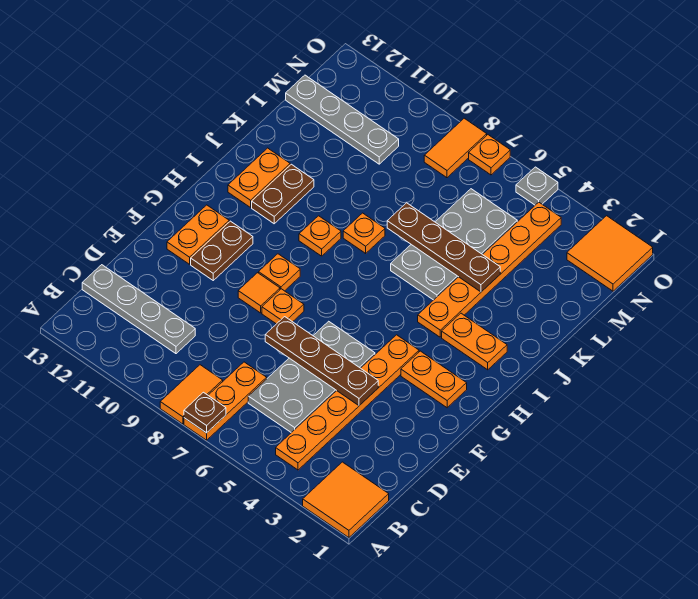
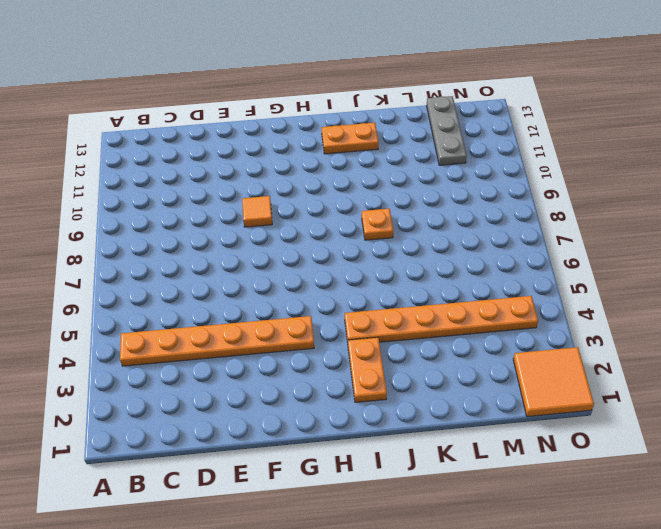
grey 1x3 plate [427,96,467,165] -> grey 1x4 plate [286,75,399,164]
none -> orange 2x2 tile [303,462,389,538]
none -> orange 1x3 plate [184,362,267,440]
none -> orange 1x2 tile [160,365,223,424]

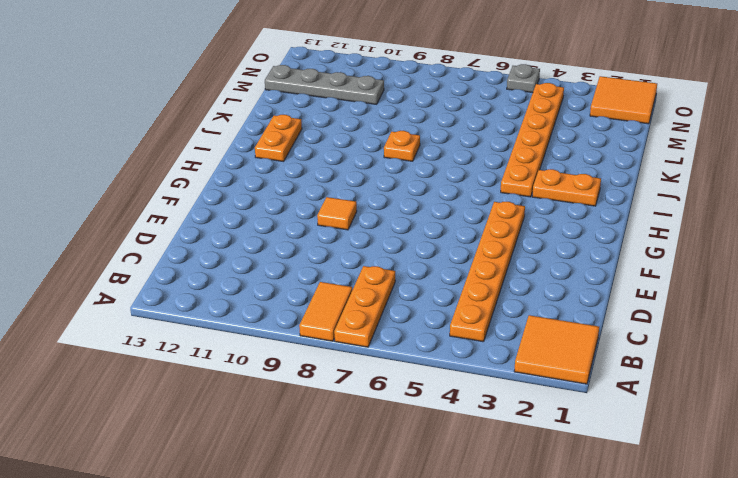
none -> grey 2x4 plate [248,321,375,433]
none -> grey 1x4 plate [82,265,195,354]
none -> orange 1x1 plate [262,289,304,324]

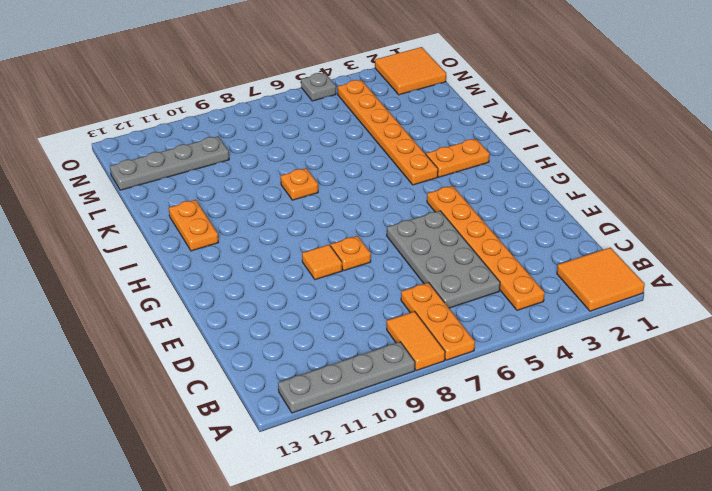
grey 1x4 plate [278,342,415,413] -> grey 1x4 plate moved to [82,265,195,354]
none -> brown 1x2 plate [191,221,253,280]
none -> orange 1x2 plate [167,205,229,264]
none -> orange 1x2 plate [401,351,467,408]

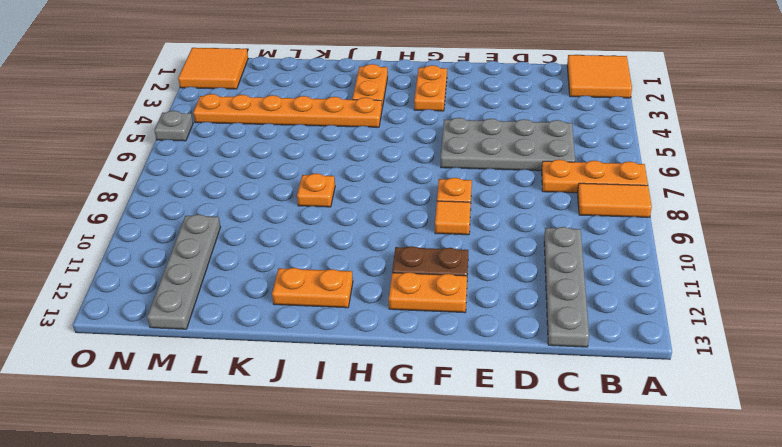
none -> orange 1x6 plate [276,335,419,470]
none -> orange 1x1 plate [259,254,300,291]
none -> orange 1x1 plate [299,216,341,256]

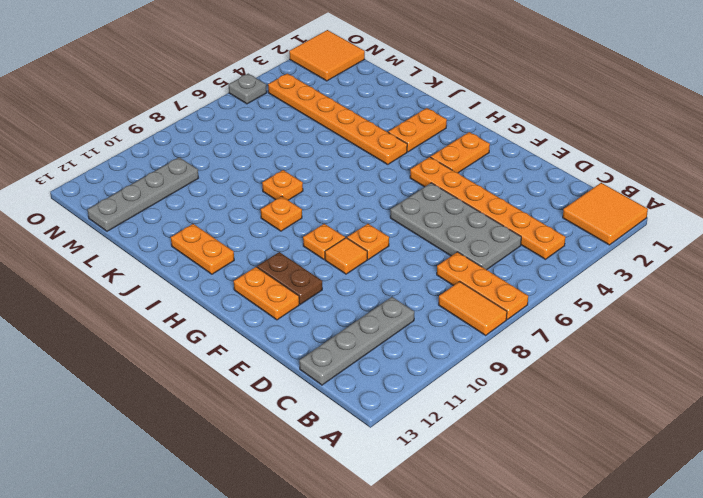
none -> brown 1x2 plate [252,164,314,224]
none -> grey 2x4 plate [391,189,517,300]
none -> orange 1x2 tile [424,118,487,178]

